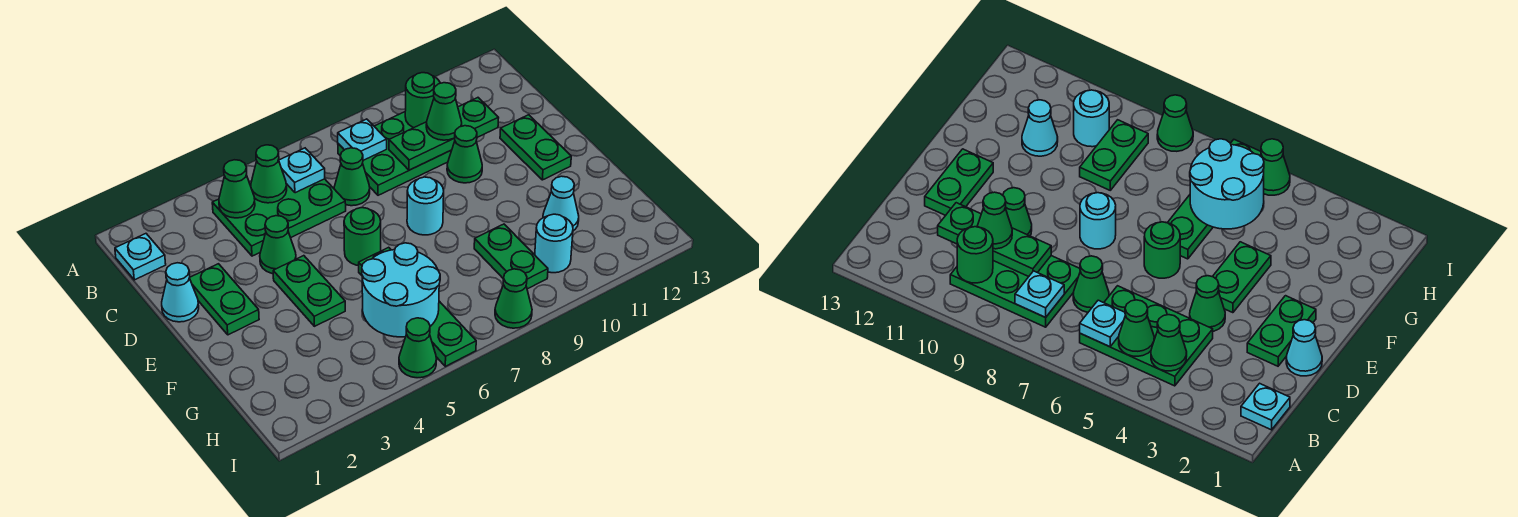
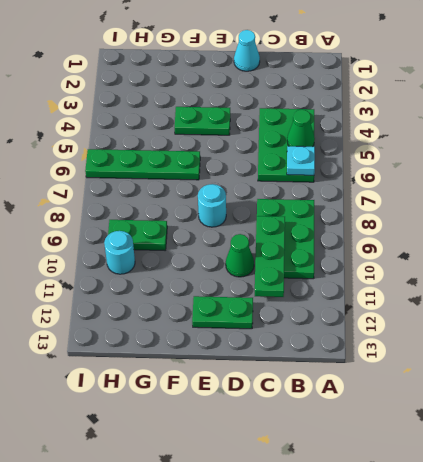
none -> cyan 1x1 plate [115,234,166,280]
none -> green 1x1 cone [334,148,370,206]
none -> green 1x2 plate [190,264,259,335]

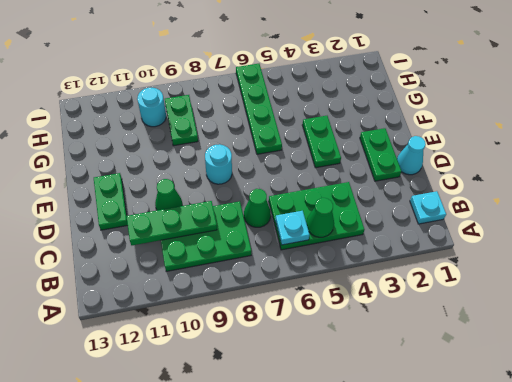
none -> green 1x1 cone [260,216,296,274]
none -> green 1x1 round brick [344,208,381,266]
none -> cyan 1x1 cone [543,176,579,231]

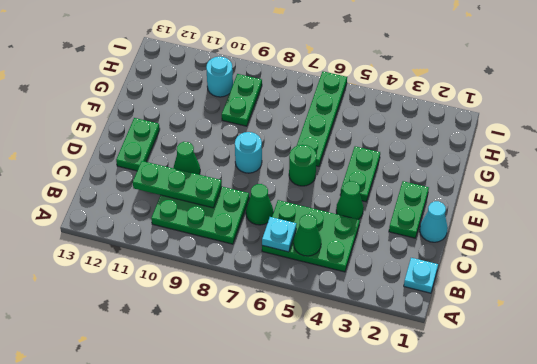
none -> cyan 1x1 cone [543,176,579,231]
none -> green 1x1 cone [399,318,437,378]
none -> green 1x1 cone [495,269,532,328]

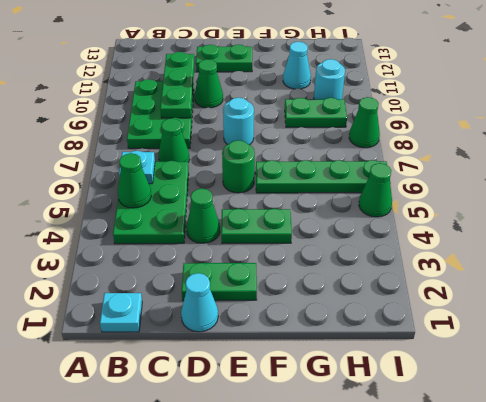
none -> green 1x1 cone [219,160,255,218]
none -> cyan 1x1 plate [338,119,387,160]
none -> green 1x1 round brick [405,73,440,128]

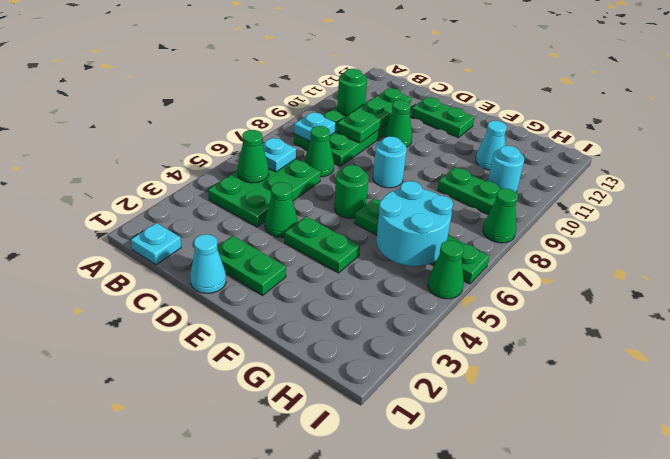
none -> green 1x1 cone [219,160,255,218]
none -> green 1x1 cone [426,83,462,140]

